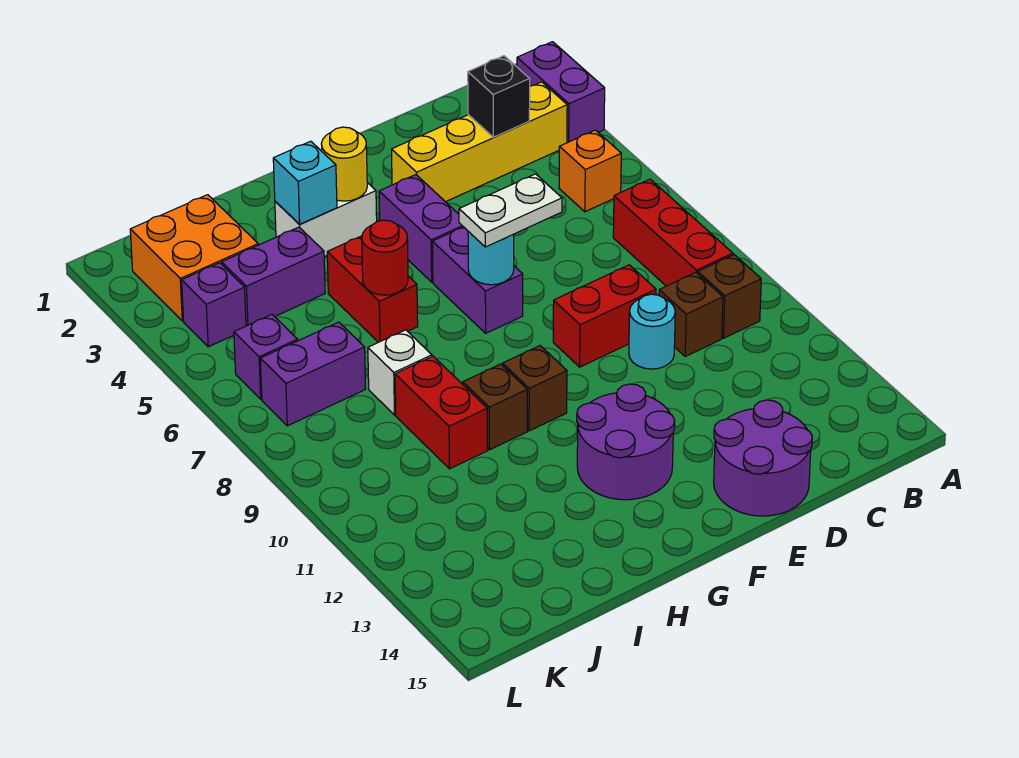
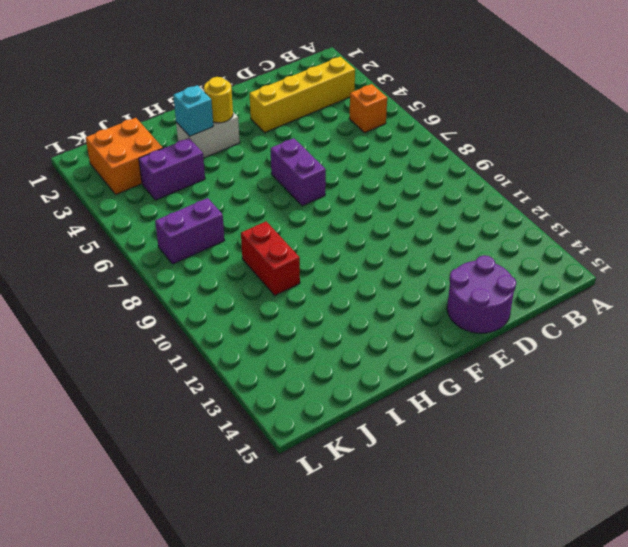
none -> purple 1x2 brick [517,42,605,143]
none -> red 1x3 brick [613,179,733,286]
none -> brown 1x1 brick [698,255,761,338]

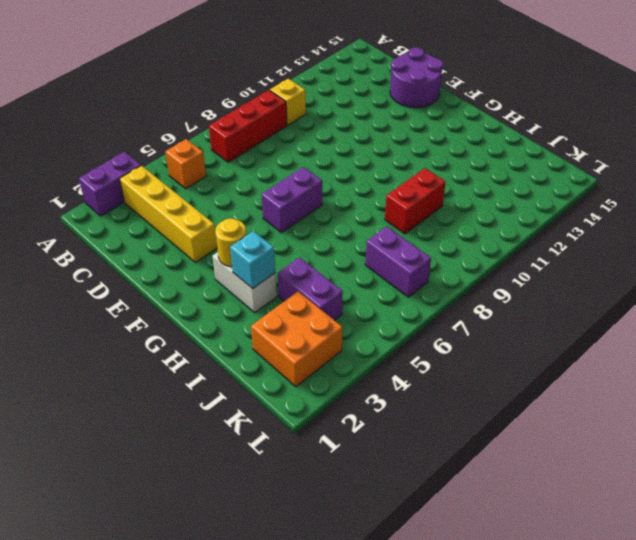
yellow 1x1 brick [270,79,306,125] -> brown 1x1 brick [698,255,761,338]
none -> brown 1x1 brick [659,273,723,356]
none -> red 1x2 brick [553,265,656,367]
none -> cyan 1x1 round brick [629,294,675,369]

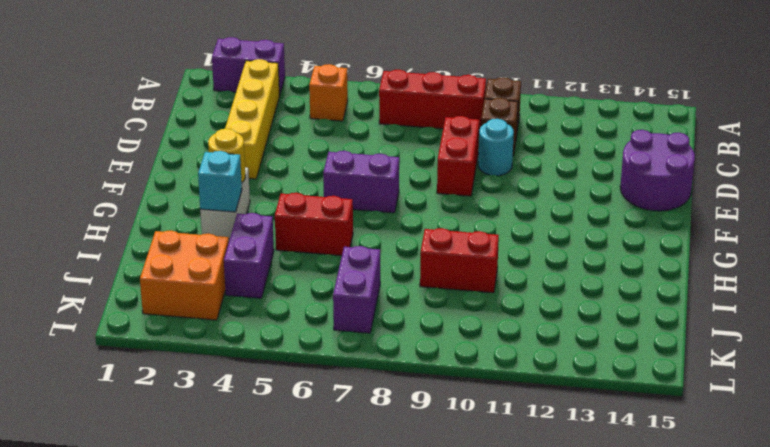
none -> purple 1x2 brick [379,175,463,282]
none -> purple 2x2 round brick [577,384,675,500]
none -> brown 1x1 brick [503,346,567,431]

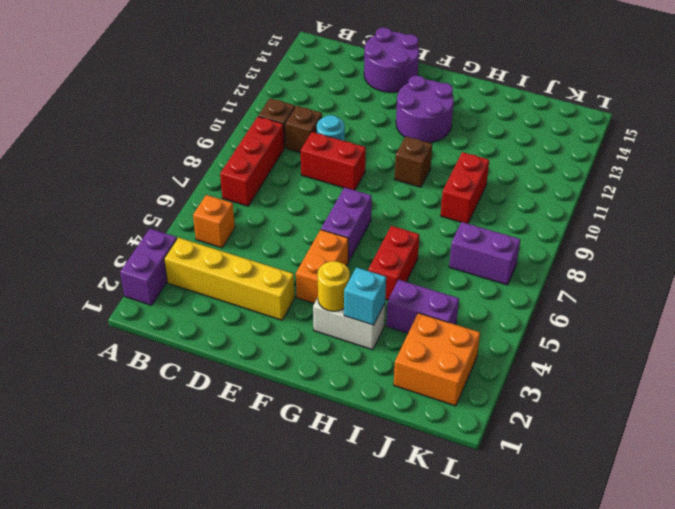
orange 1x2 brick [296,230,348,303] -> purple 1x2 brick [379,175,463,282]
none -> brown 1x1 brick [463,364,527,450]
none -> white 1x1 brick [368,330,432,415]
none -> purple 1x1 brick [182,263,246,347]

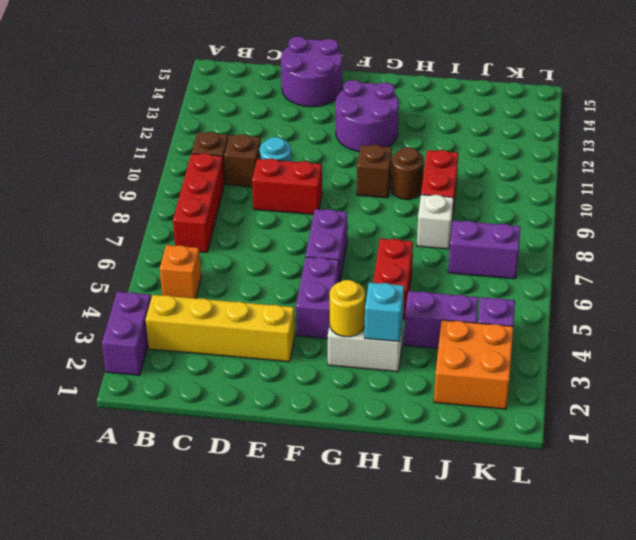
brown 1x1 round brick [391,147,424,199] -> brown 1x1 brick [463,364,527,450]
none -> purple 1x1 brick [234,315,298,399]
none -> black 1x1 brick [468,56,530,137]
none -> cyan 1x1 round brick [468,232,514,285]

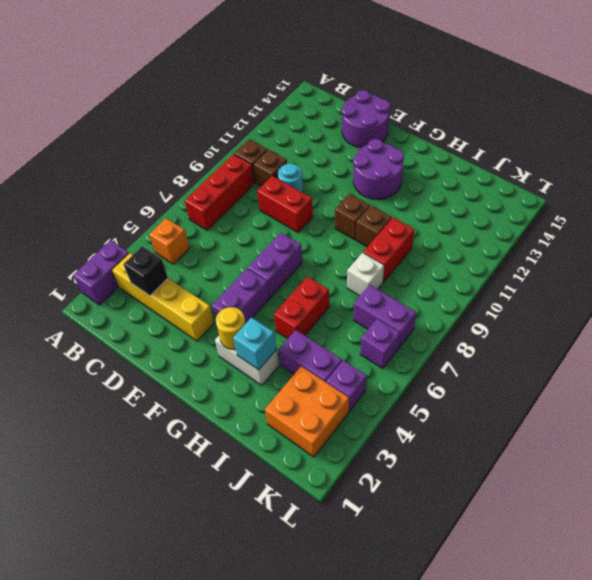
none -> cyan 1x1 round brick [468,232,514,285]
none -> red 1x1 round brick [362,220,408,295]
none -> white 1x2 plate [459,174,562,247]

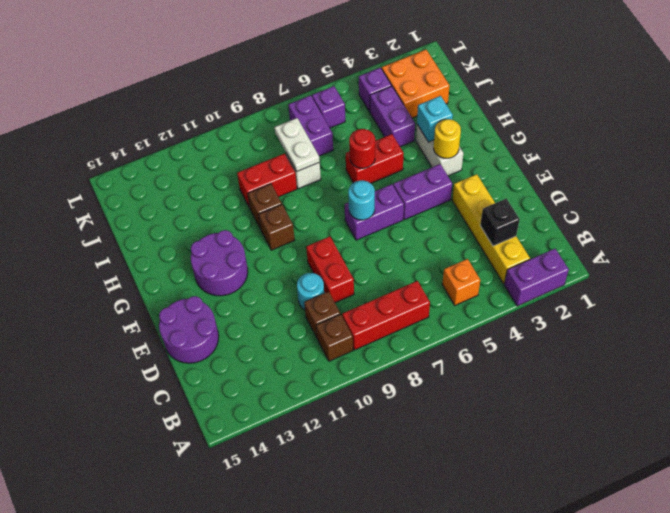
white 1x2 plate [275,118,320,172] -> white 1x2 plate moved to [459,174,562,247]

